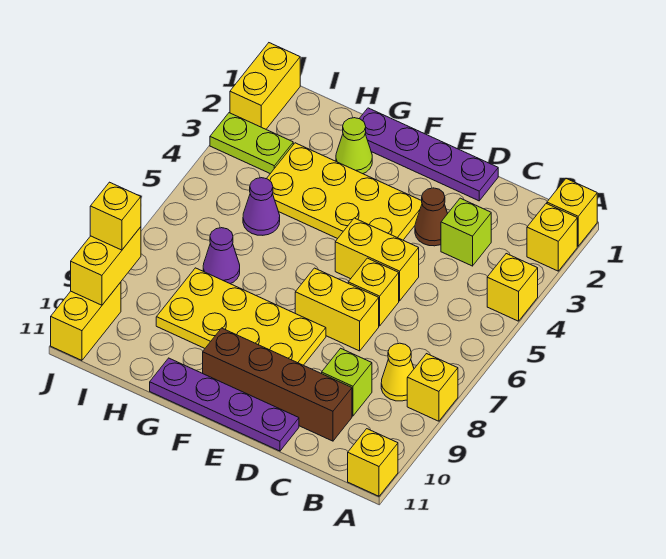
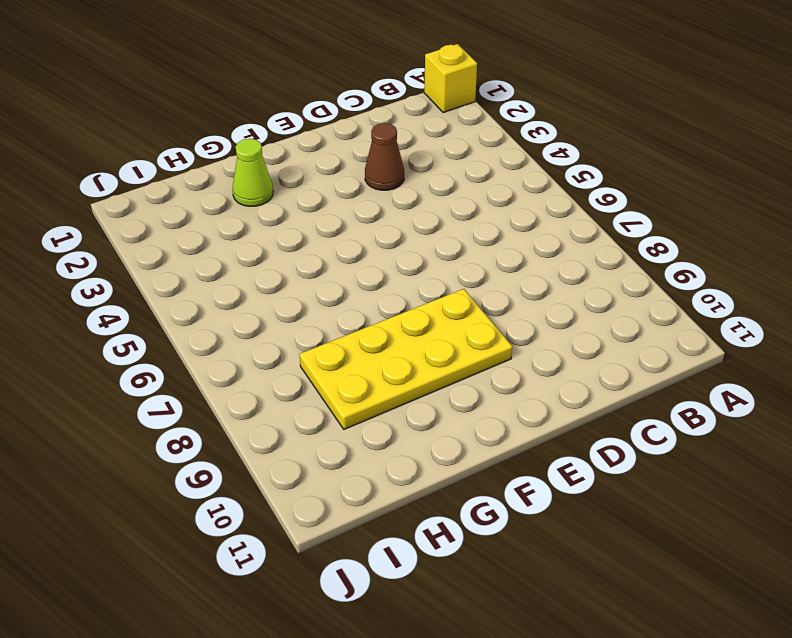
none -> yellow 1x1 brick [527,204,577,271]
none -> yellow 1x1 brick [487,254,538,321]
none -> yellow 1x1 brick [407,354,458,421]

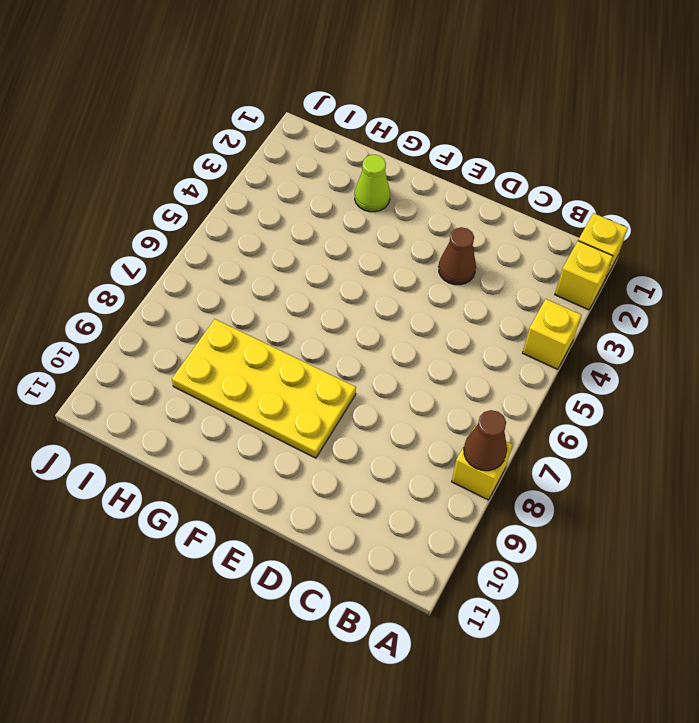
brown 1x1 cone [464,410,507,471] -> none
none -> yellow 1x1 brick [348,429,398,496]
none -> yellow 1x1 cone [381,343,414,401]
none -> lime 1x1 brick [441,198,491,266]

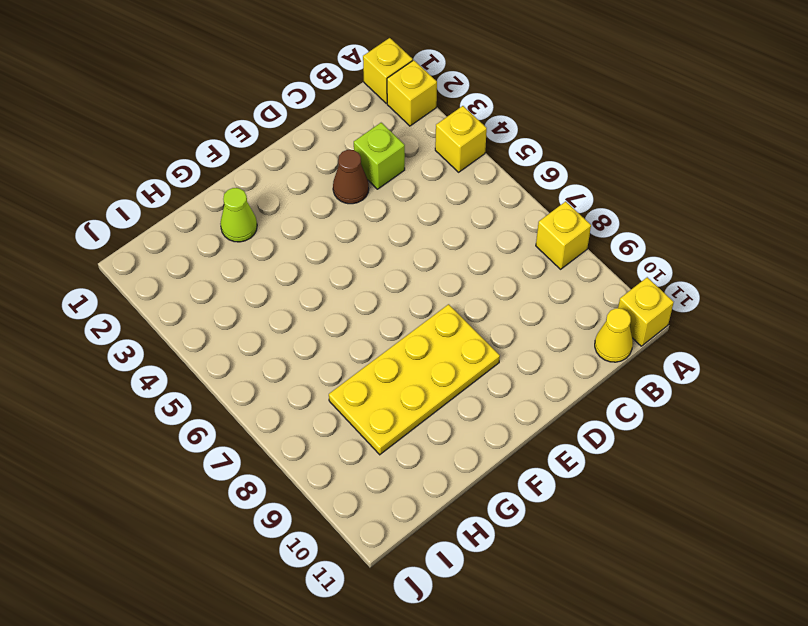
yellow 1x1 cone [595,308,633,362] -> yellow 1x1 cone moved to [381,343,414,401]
none -> lime 1x1 brick [322,348,372,416]
none -> brown 1x4 brick [203,328,352,441]
none -> purple 1x4 plate [359,108,498,201]

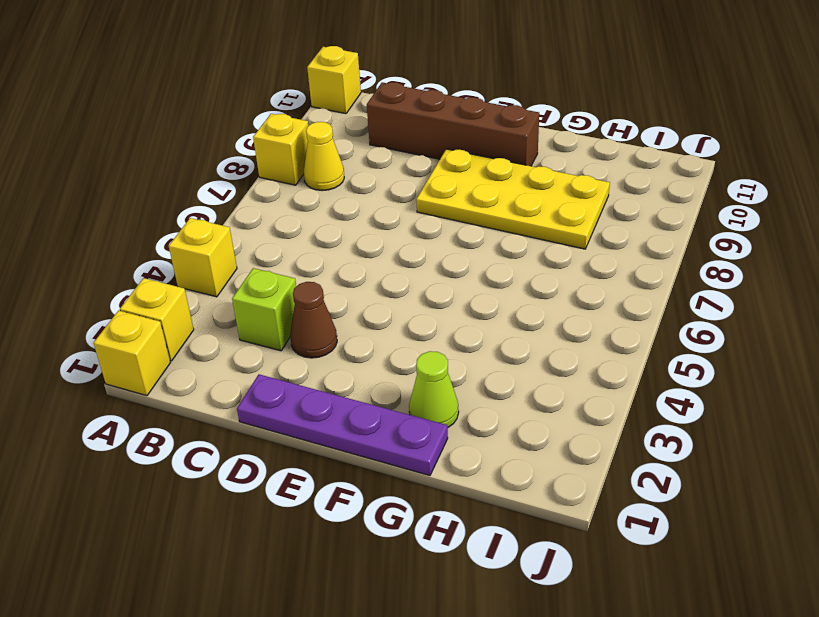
none -> lime 1x1 brick [322,348,372,416]
none -> yellow 1x2 brick [335,218,419,301]
none -> yellow 1x1 brick [348,258,399,326]

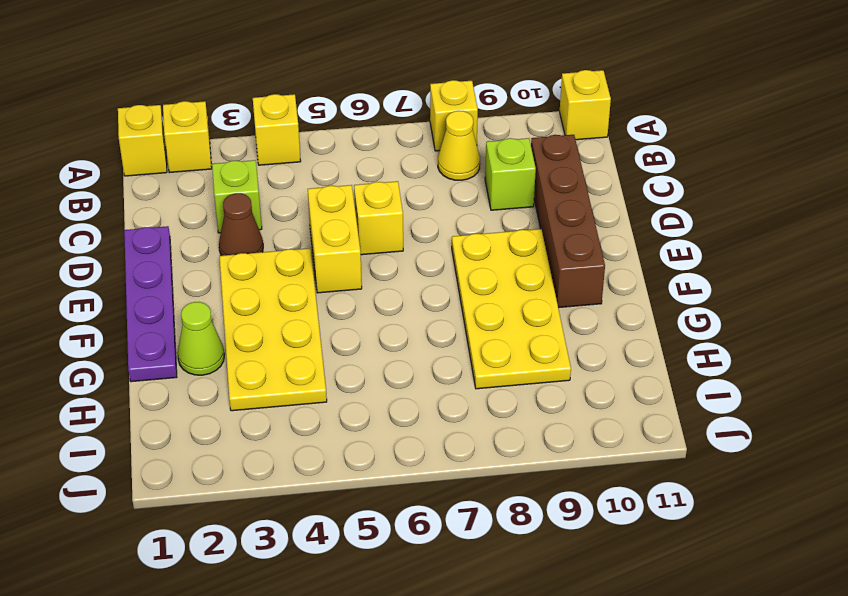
none -> yellow 1x2 brick [295,268,379,351]
none -> purple 1x4 plate [150,358,299,451]
none -> purple 1x1 cone [243,178,280,235]

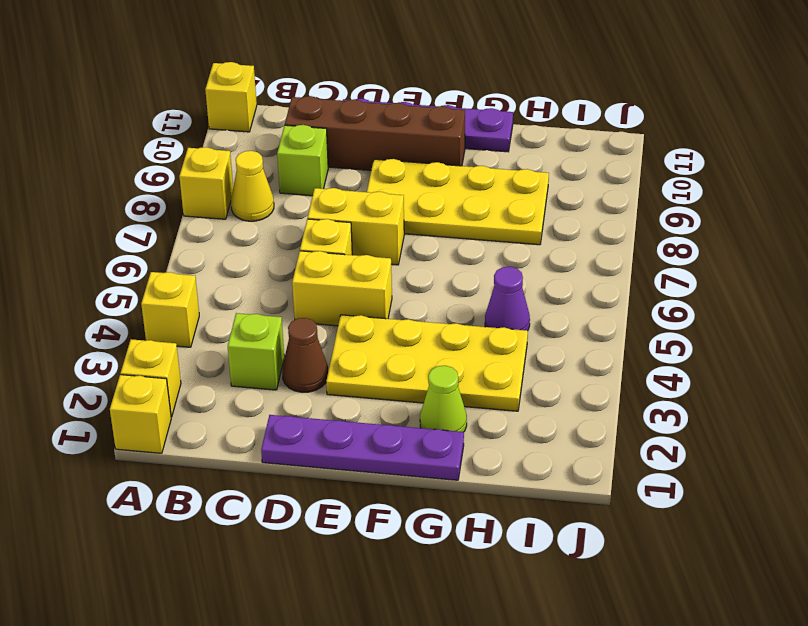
none -> purple 1x1 cone [203,228,240,284]
none -> lime 1x2 plate [210,113,293,174]
none -> yellow 1x2 brick [230,43,300,129]

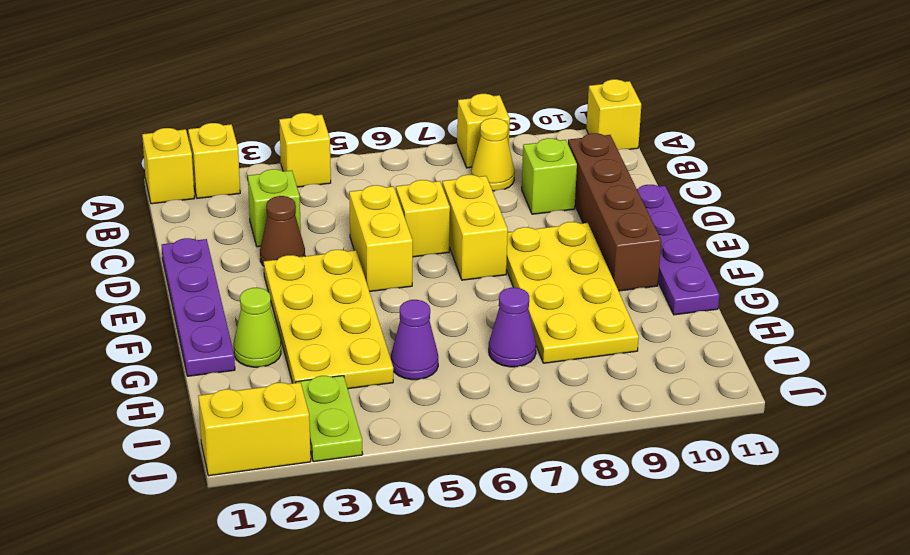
none -> yellow 1x2 brick [51,282,121,360]
none -> yellow 1x2 brick [71,227,141,305]
none -> yellow 1x1 brick [90,182,141,250]

